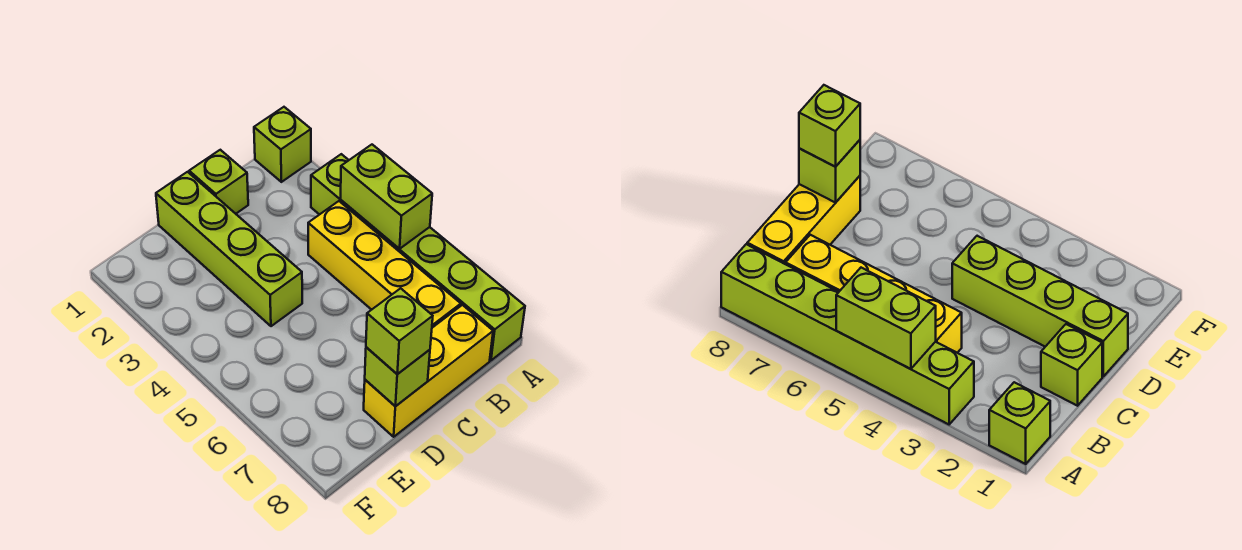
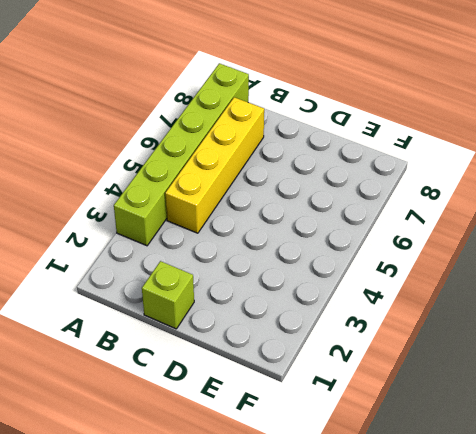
none -> lime 1x1 brick [254,107,311,182]
none -> yellow 1x3 brick [364,305,493,437]

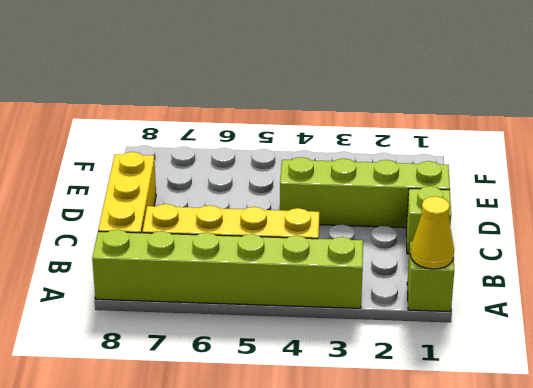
yellow 1x1 cone [410,196,454,269] -> none
none -> lime 1x2 brick [341,145,432,249]
none -> lime 1x1 brick [365,347,430,406]

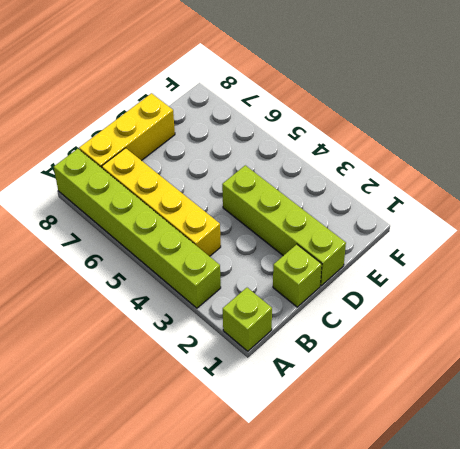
none -> lime 1x2 brick [341,145,432,249]
none -> lime 1x1 brick [365,347,430,406]

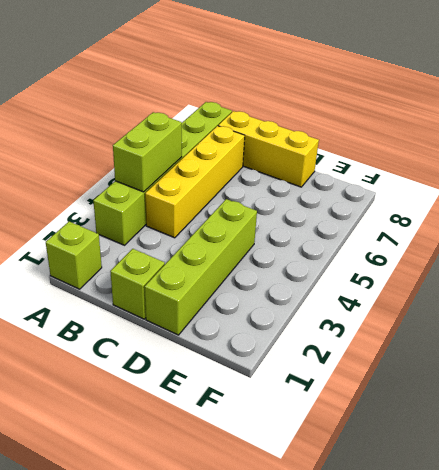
none -> lime 1x1 brick [365,347,430,406]
none -> lime 1x1 brick [366,288,433,374]

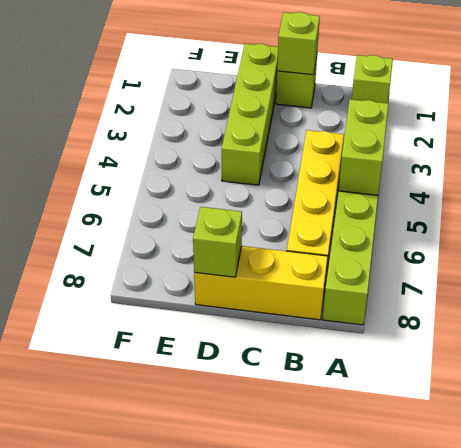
lime 1x1 brick [277,12,320,75] -> lime 1x1 brick moved to [366,288,433,374]

